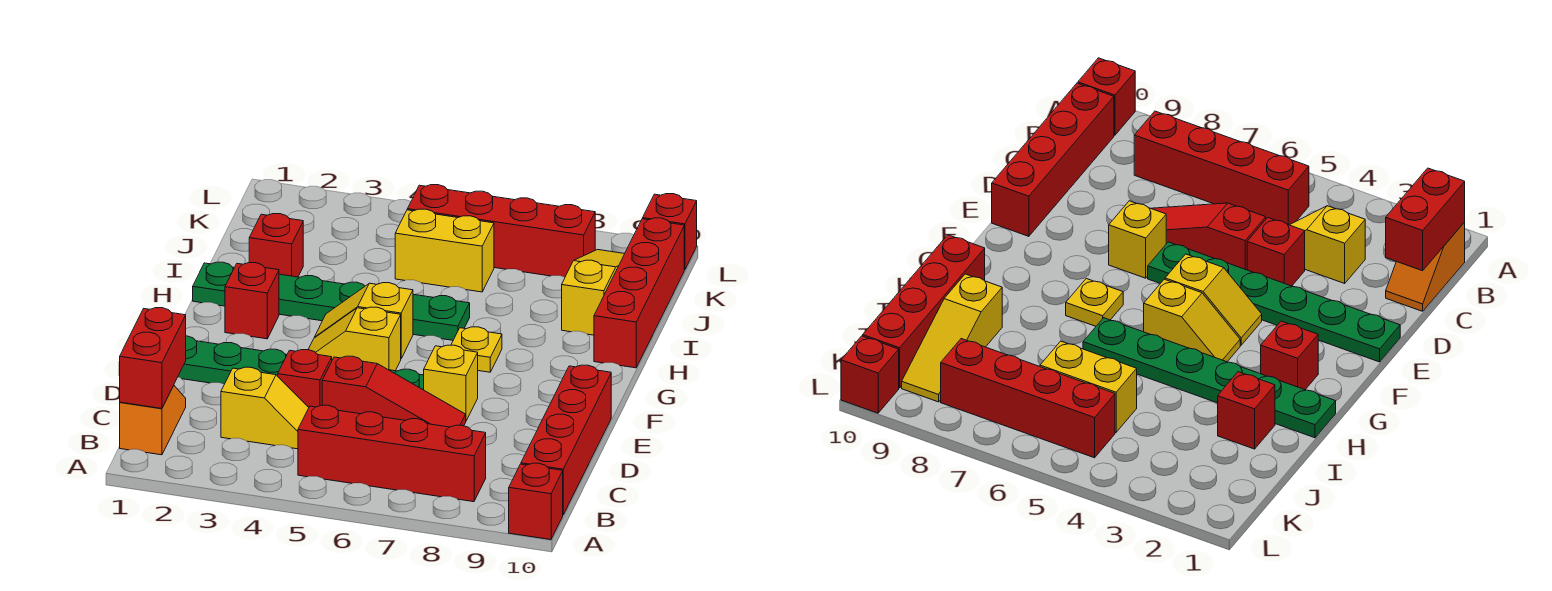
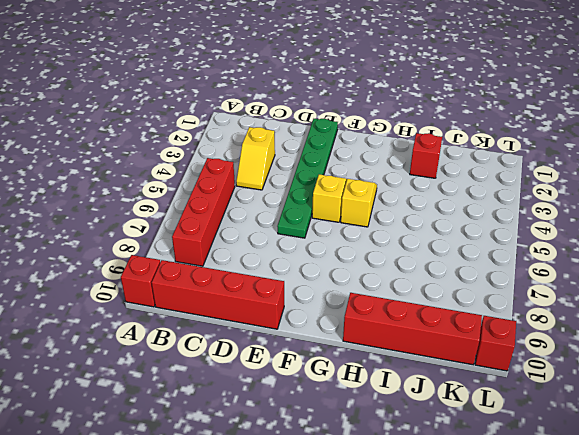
none -> orange 1x2 slope [120,386,186,455]
none -> red 1x1 brick [278,350,332,407]
none -> red 1x3 slope [322,356,466,427]

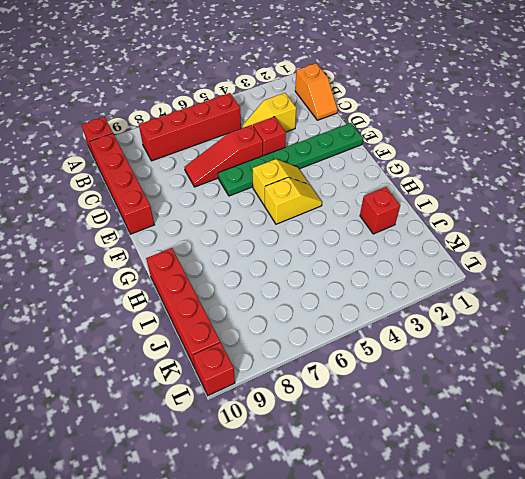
none -> yellow 1x1 brick [424,345,478,421]
none -> red 1x1 brick [225,263,279,339]
none -> yellow 1x1 plate [451,327,502,372]

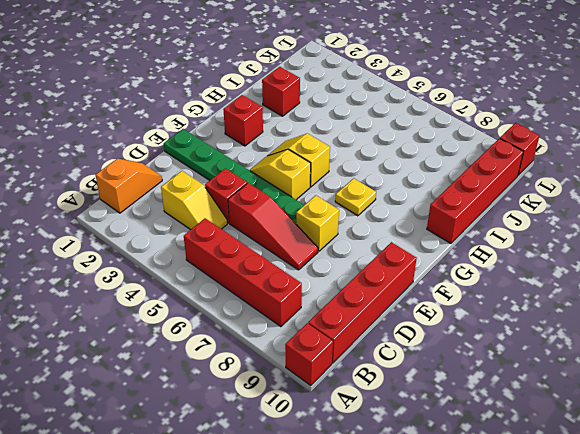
none -> green 1x6 plate [193,262,470,340]
none -> yellow 1x3 slope [562,250,624,335]
none -> yellow 1x2 brick [395,209,494,292]

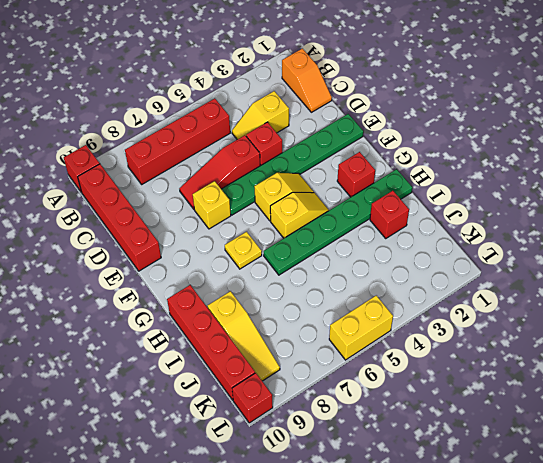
yellow 1x2 brick [329,296,393,360] -> yellow 1x2 brick moved to [395,209,494,292]
none -> red 1x4 brick [407,185,595,277]
none -> red 1x2 brick [120,308,186,409]

